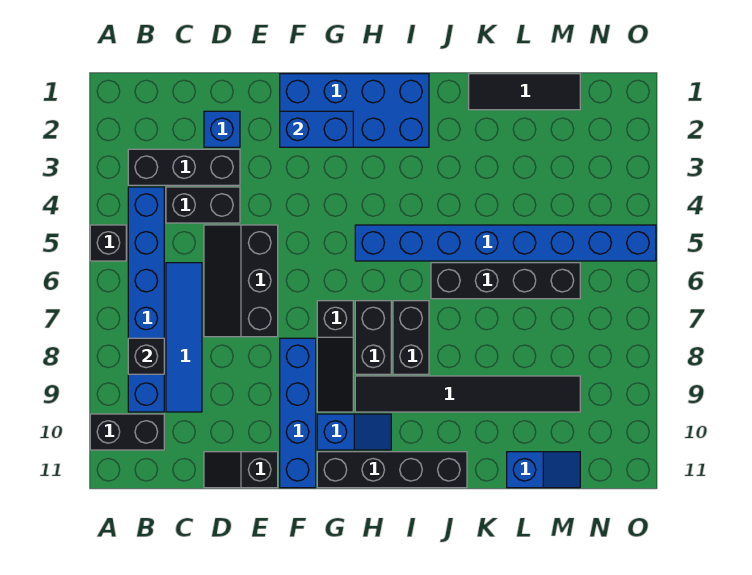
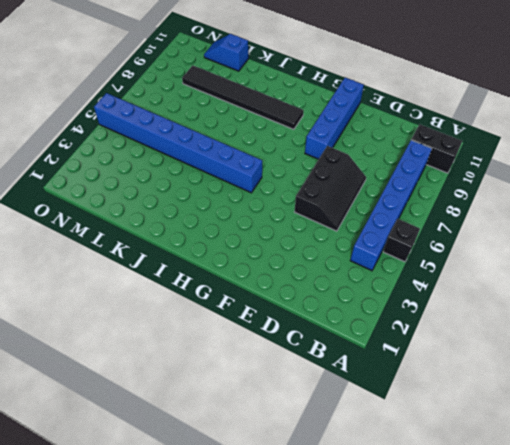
none -> black 1x3 brick [128,149,240,185]
none -> black 1x2 brick [166,187,240,223]
none -> blue 1x4 tile [166,263,202,412]

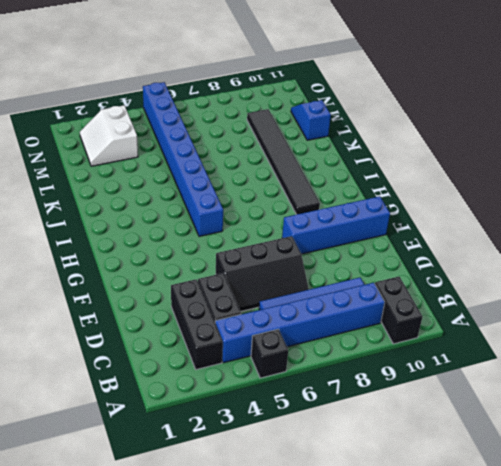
white 2x2 slope [80,105,138,166] -> none
none -> blue 1x1 brick [204,111,240,147]
none -> black 1x2 slope [204,452,278,488]
none -> blue 2x4 brick [280,74,429,147]

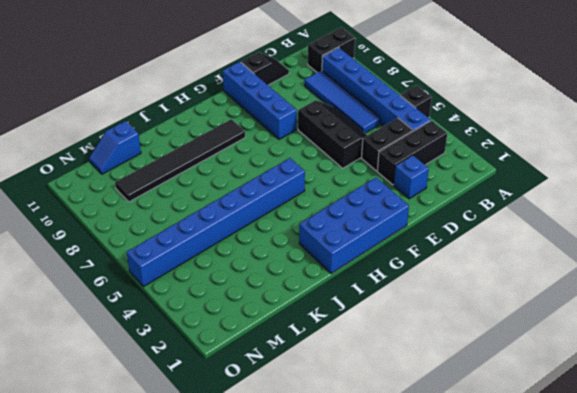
none -> black 1x3 slope [317,301,353,412]
none -> blue 1x2 slope [317,414,391,450]
none -> black 1x4 brick [317,452,467,488]

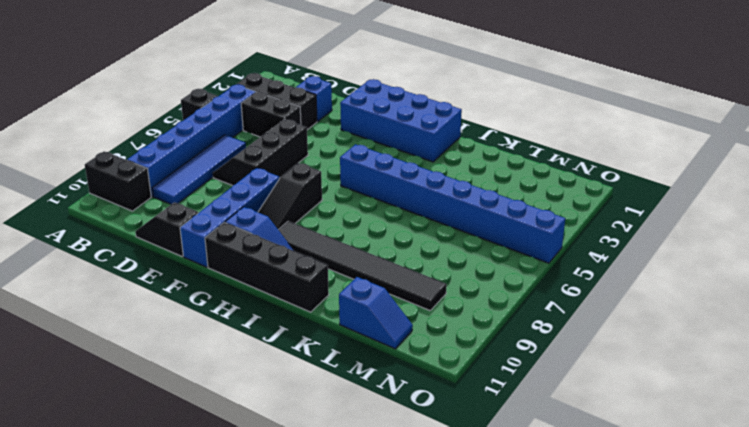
none -> black 1x2 brick [355,301,391,374]
none -> black 1x2 brick [393,301,429,374]
none -> black 1x4 brick [431,263,580,299]

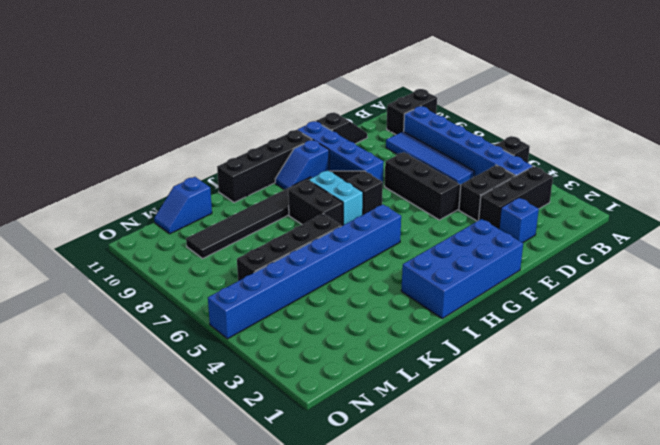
cyan 1x2 brick [309,170,363,225] -> black 1x2 brick [355,301,391,374]
none -> black 1x3 tile [469,74,580,110]
none -> black 1x1 brick [128,338,164,374]
none -> blue 1x2 brick [280,111,353,147]

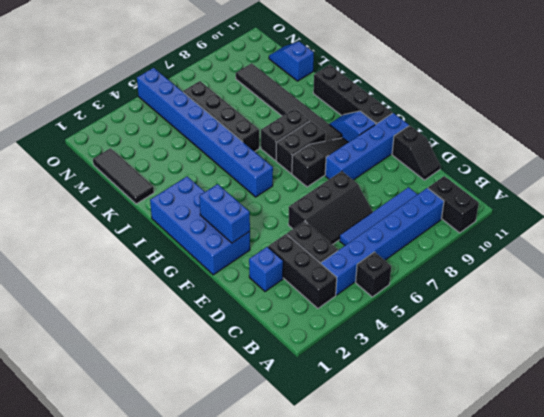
none -> black 1x1 brick [128,338,164,374]

